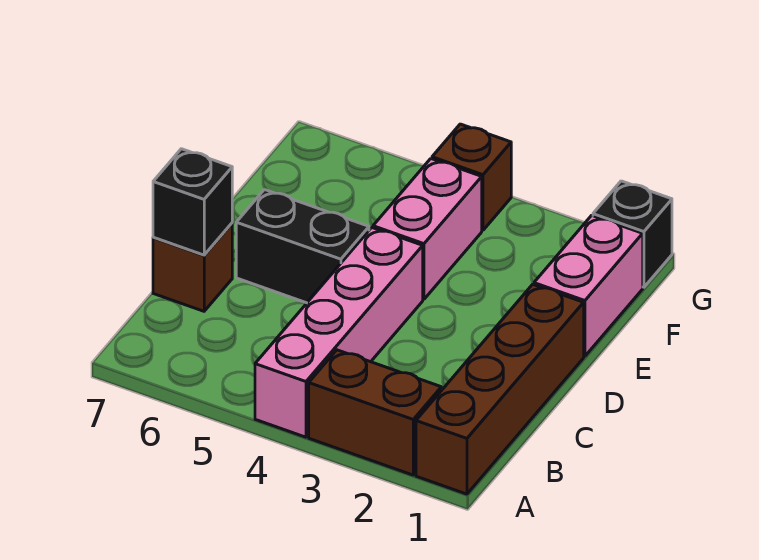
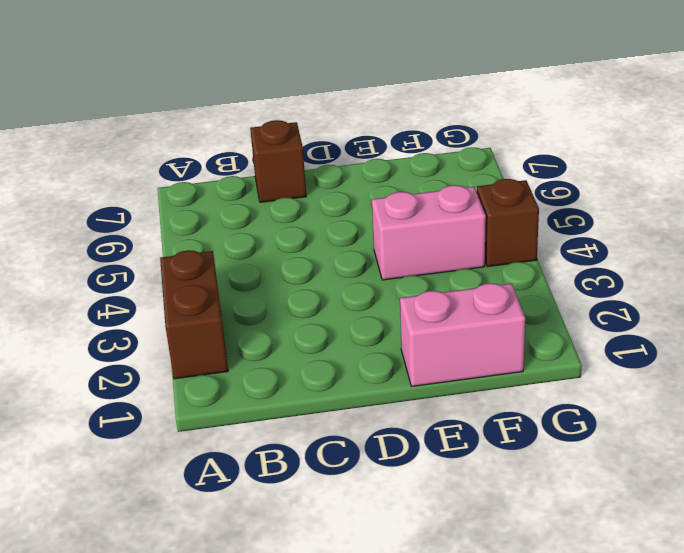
none -> brown 1x4 brick [416,284,584,494]
none -> pink 1x4 brick [255,228,423,437]

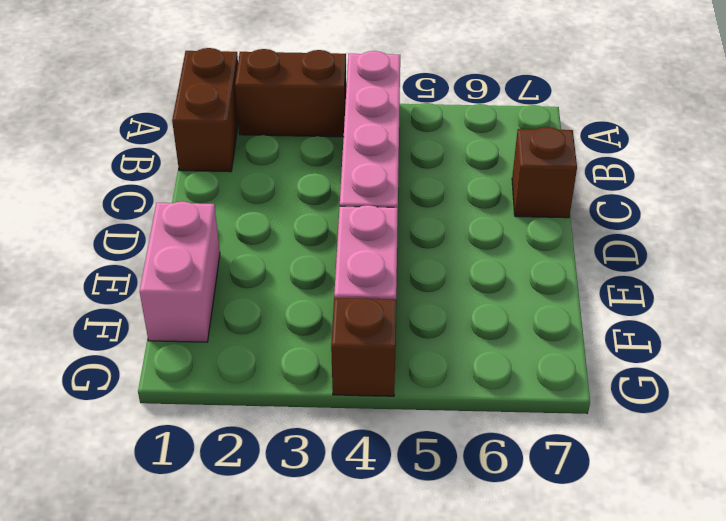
brown 1x2 brick [172,48,238,172] -> brown 1x4 brick [416,284,584,494]
none -> black 1x2 brick [236,190,369,303]
none -> black 1x1 brick [593,181,672,287]

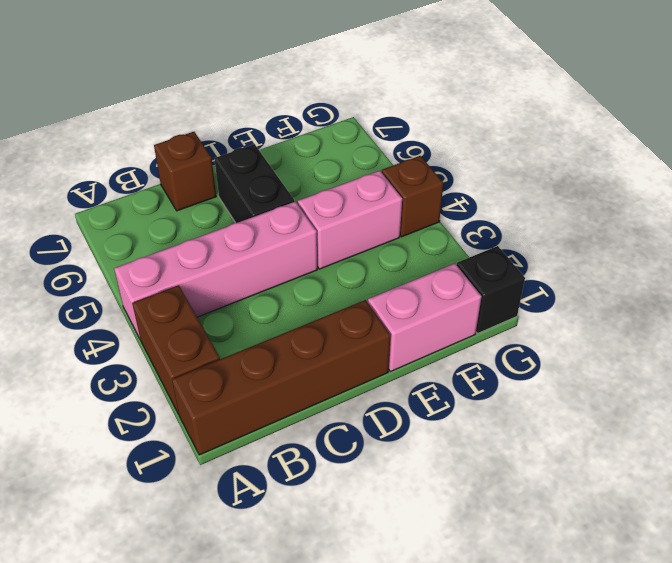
none -> black 1x1 brick [153,149,232,255]

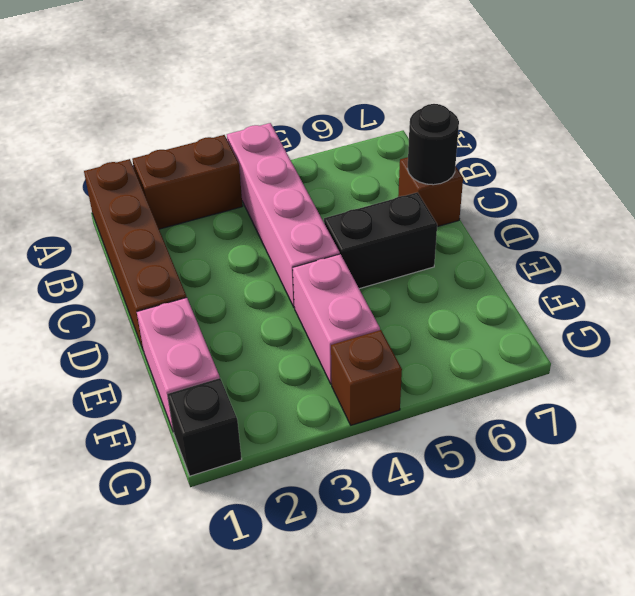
black 1x1 round brick [407,104,459,185] -> black 1x1 brick [153,149,232,255]

